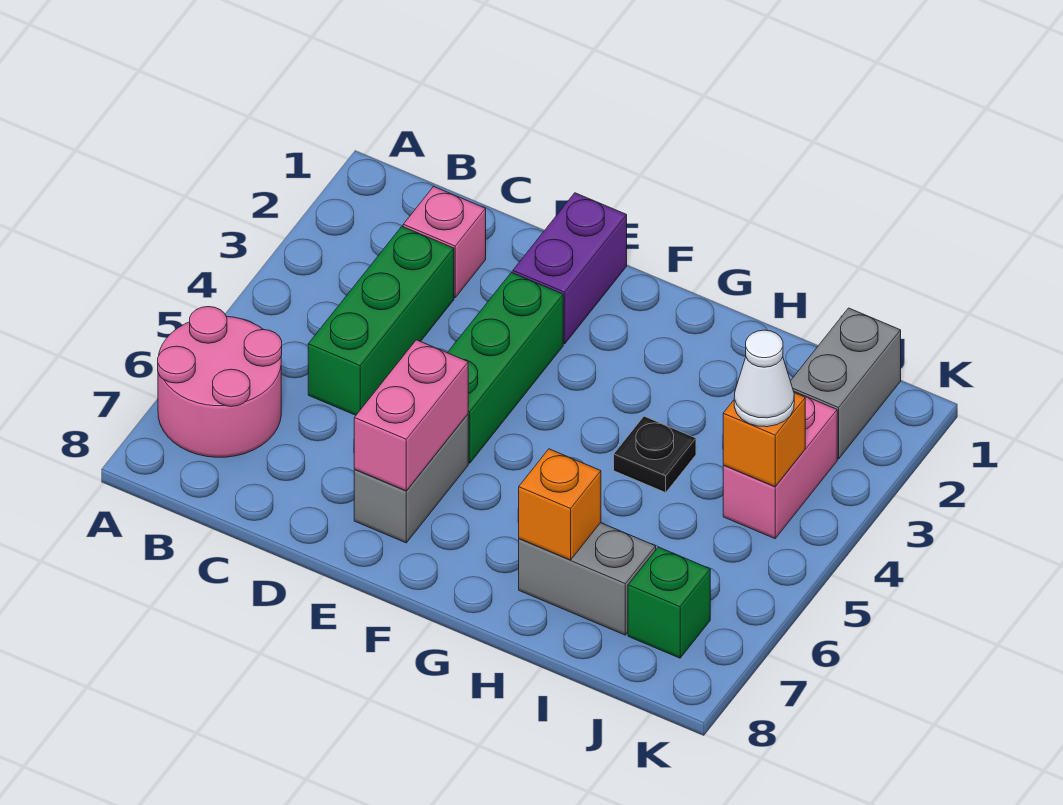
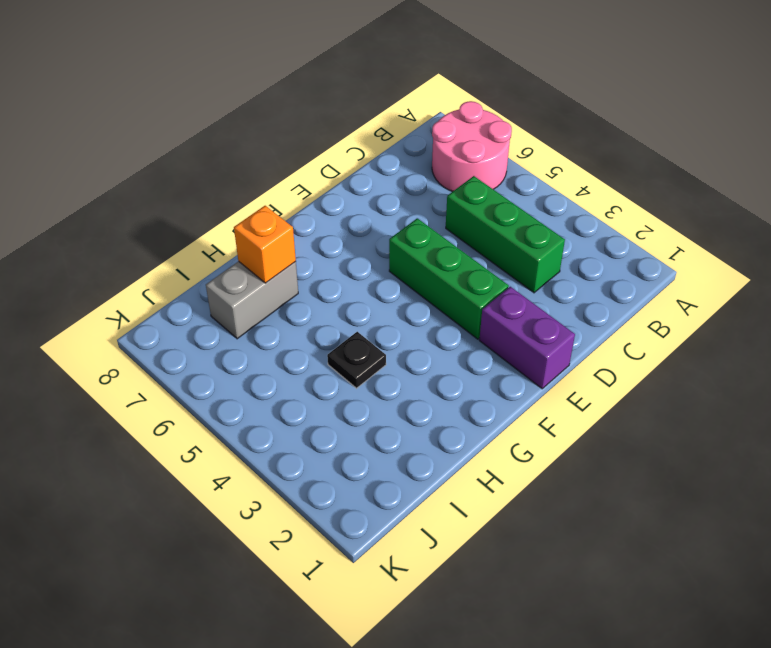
none -> pink 1x1 brick [403,187,486,297]
none -> grey 1x2 brick [354,414,468,543]
none -> grey 1x2 brick [790,308,901,459]

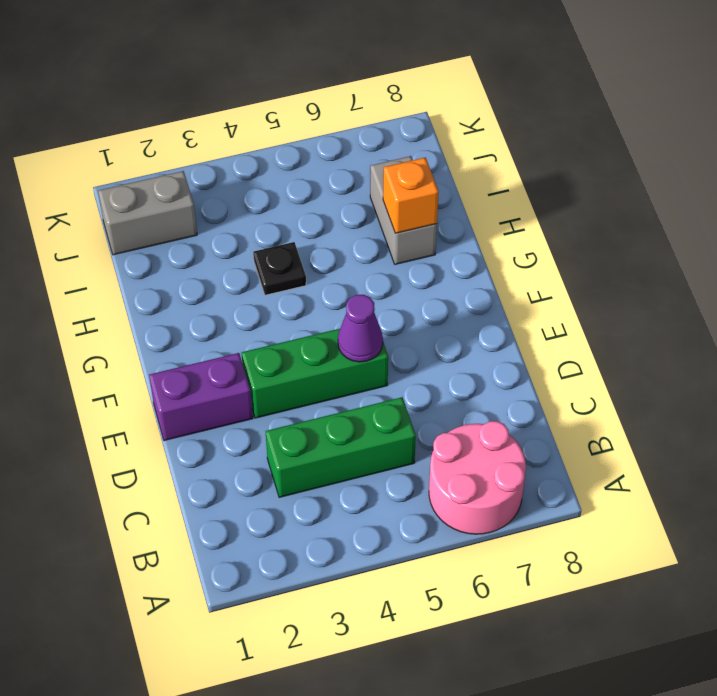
purple 1x1 cone [338,295,383,362] -> none
none -> pink 1x1 brick [403,187,486,297]
none -> grey 1x2 brick [354,414,468,543]
none -> pink 1x2 brick [723,392,837,539]

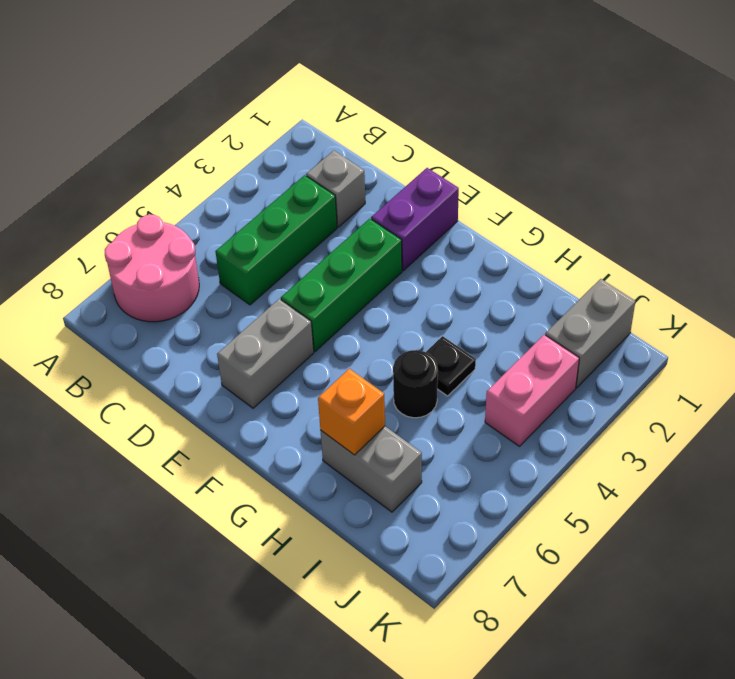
grey 1x1 brick [306,150,365,227] -> pink 1x1 brick [403,187,486,297]
black 1x1 round brick [393,350,438,418] -> none
none -> green 1x1 brick [628,547,710,658]
none -> pink 1x2 brick [354,340,468,491]
none -> orange 1x1 brick [723,393,805,486]

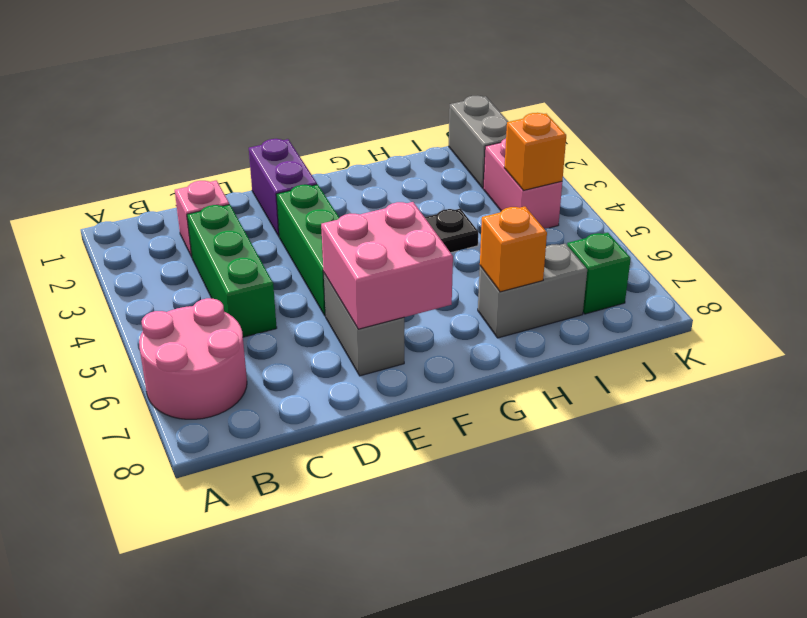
pink 2x2 brick [321,202,453,329] -> pink 1x2 brick [354,340,468,491]
none -> white 1x1 cone [734,330,794,427]

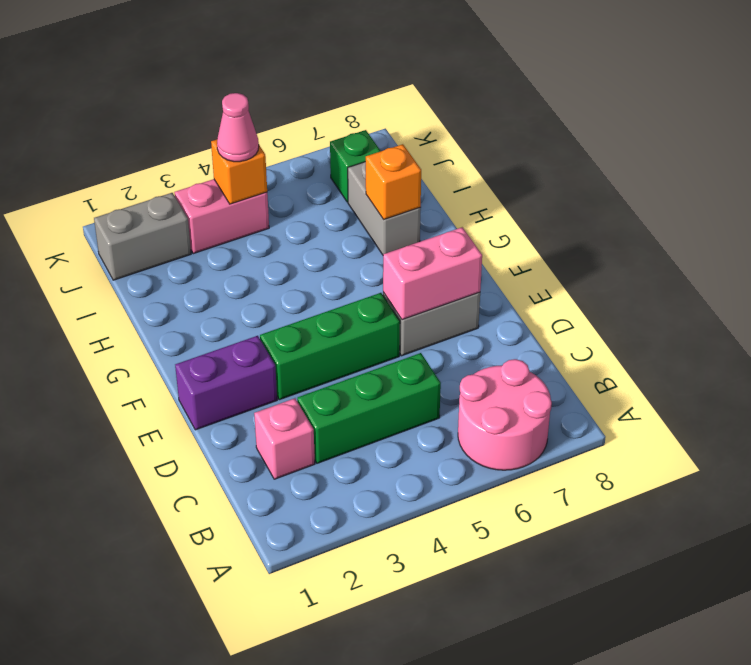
pink 1x1 cone [217,93,259,162] -> white 1x1 cone [734,330,794,427]
none -> black 1x1 plate [614,416,696,492]

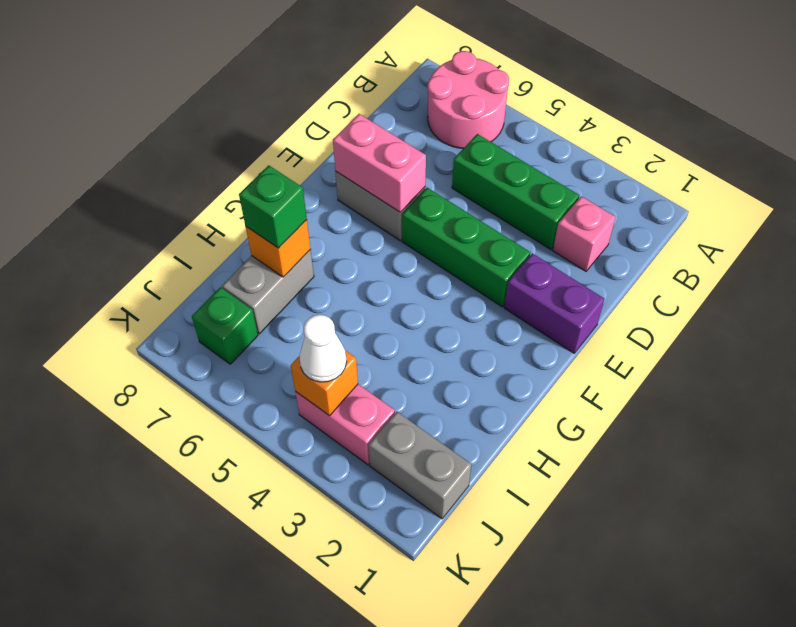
green 1x1 brick [239,165,307,248] -> none
none -> black 1x1 plate [614,416,696,492]

